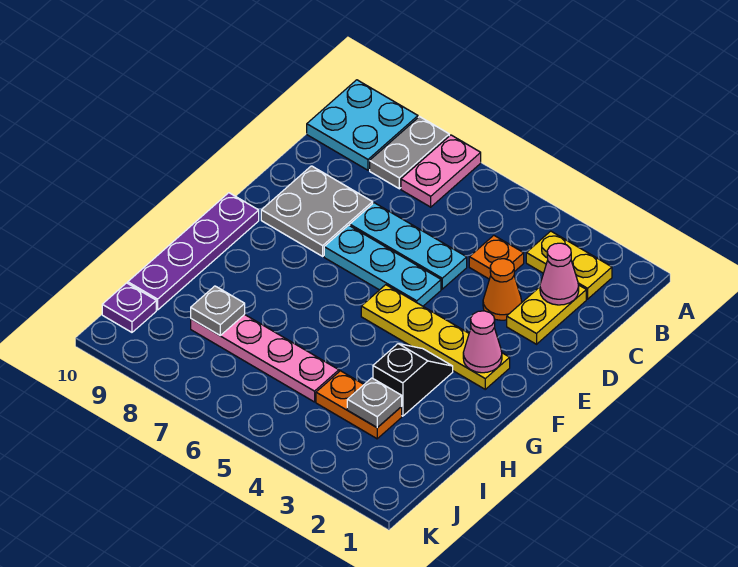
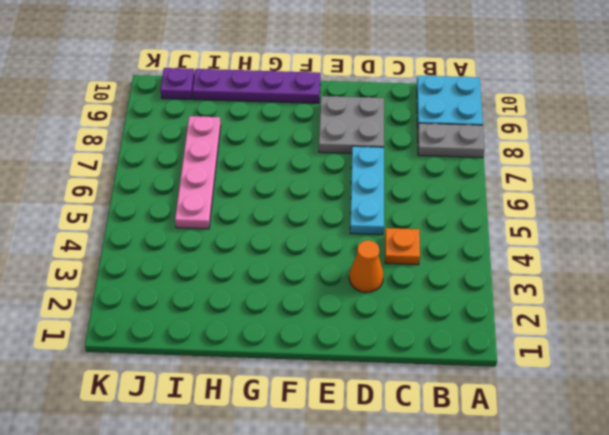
none -> pink 1x2 plate [401,135,481,207]
none -> yellow 1x2 plate [526,231,612,299]
none -> yellow 1x2 plate [507,285,586,344]

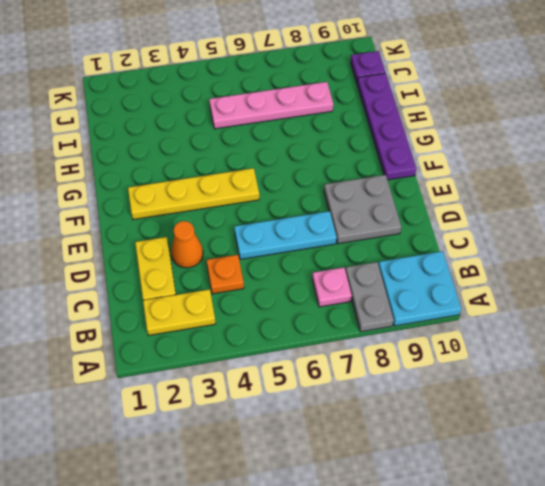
pink 1x1 plate [312,267,352,307] -> pink 1x2 plate [401,135,481,207]
none -> cyan 1x3 plate [324,225,441,306]
none -> black 1x2 slope [373,344,453,416]
none -> orange 1x2 plate [316,371,402,439]

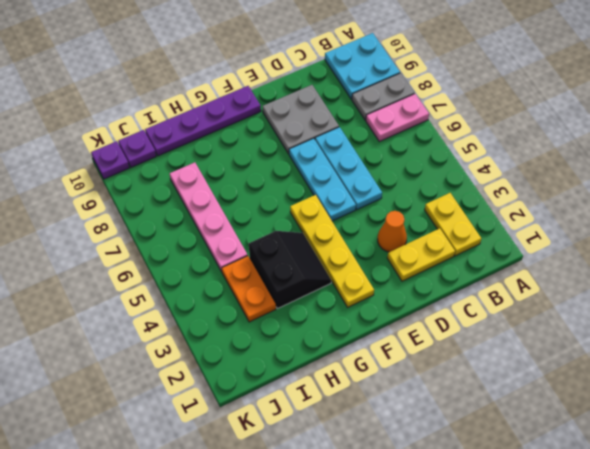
black 2x2 slope [249,231,331,309] -> black 1x2 slope [373,344,453,416]
purple 1x1 plate [91,141,129,179] -> none
none -> orange 1x1 plate [469,235,524,279]
none -> pink 1x1 cone [540,243,579,305]
none -> pink 1x1 cone [463,311,502,373]

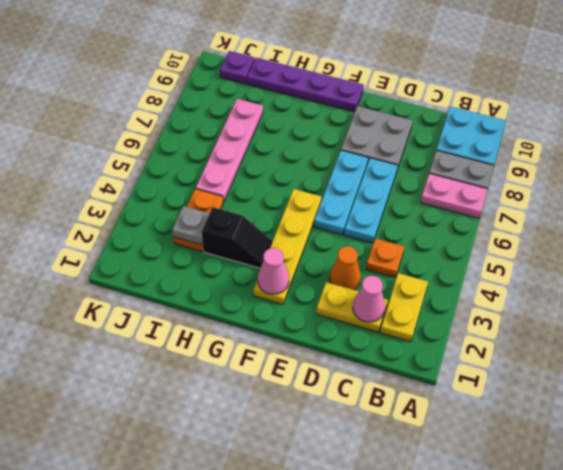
none -> grey 1x1 plate [191,286,245,335]

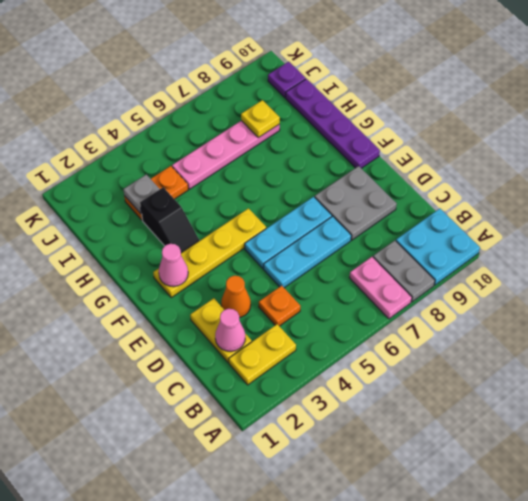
yellow 1x1 plate [241,100,280,138] -> grey 1x1 plate [191,286,245,335]

